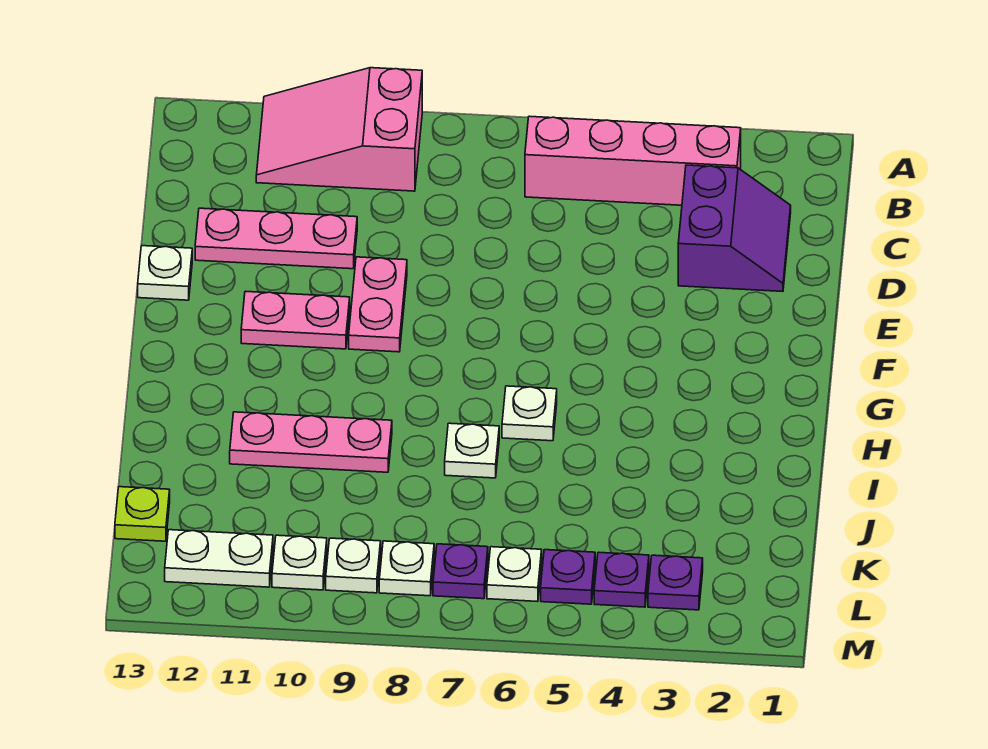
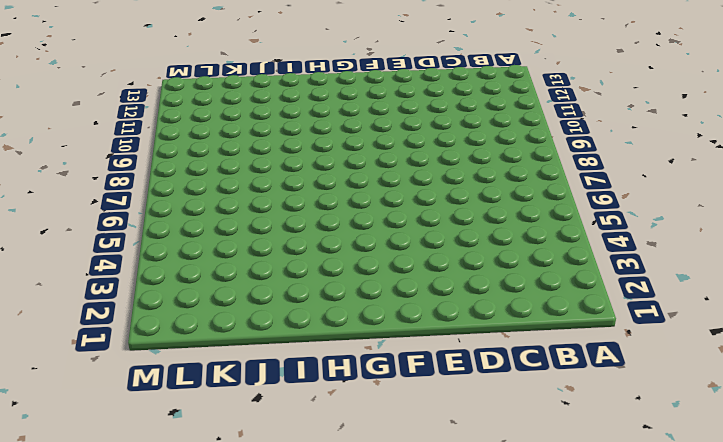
none -> pink 2x3 slope [256,68,422,191]
none -> pink 1x4 brick [525,116,741,205]
none -> purple 2x2 slope [678,165,791,291]

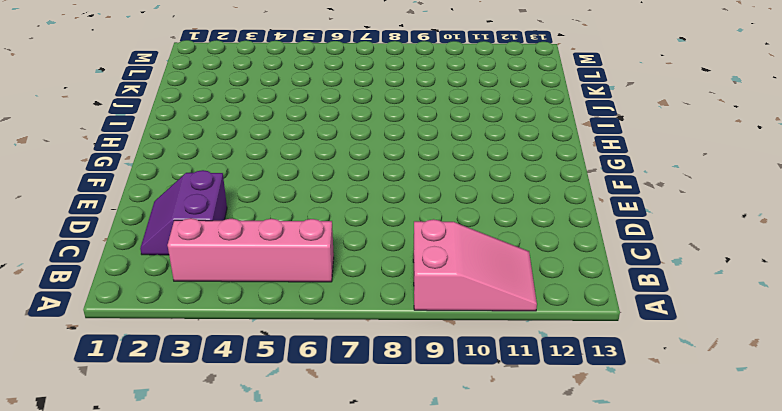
none -> pink 1x3 plate [195,208,357,269]
none -> pink 1x2 plate [349,257,407,352]
none -> white 1x1 plate [138,246,192,300]

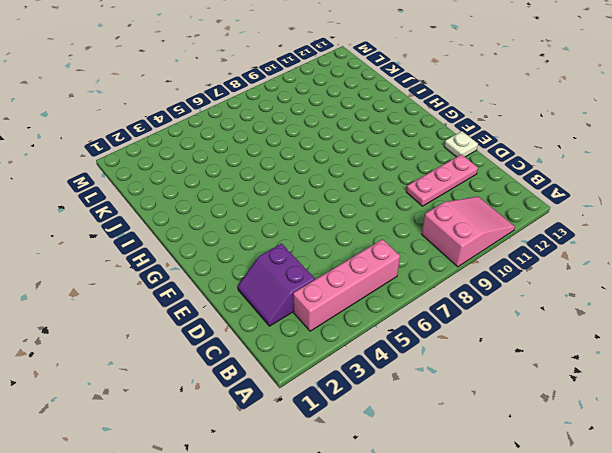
none -> pink 1x2 plate [349,257,407,352]
none -> pink 1x2 plate [241,291,350,349]
none -> white 1x1 plate [502,386,557,441]

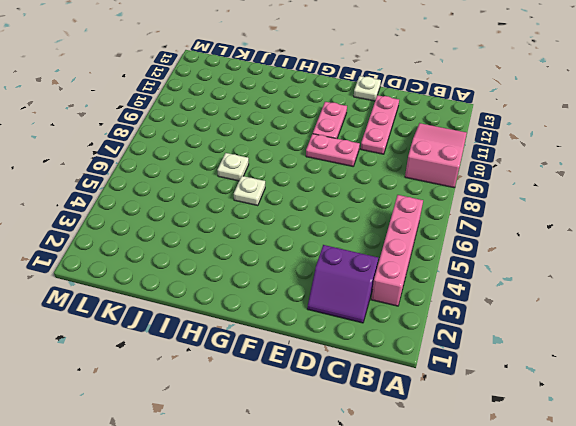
none -> pink 1x3 plate [230,412,392,472]
none -> lime 1x1 plate [115,487,170,541]
none -> purple 1x1 plate [648,555,703,610]

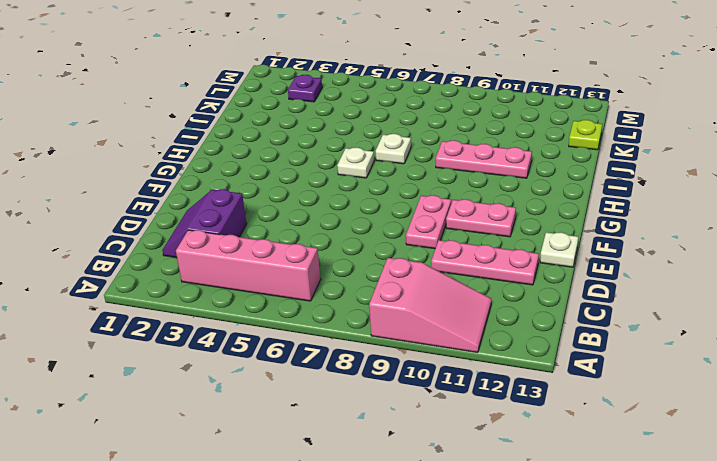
none -> purple 1x1 plate [594,552,649,607]
none -> purple 1x1 plate [541,550,595,604]
none -> white 1x1 plate [487,547,542,602]

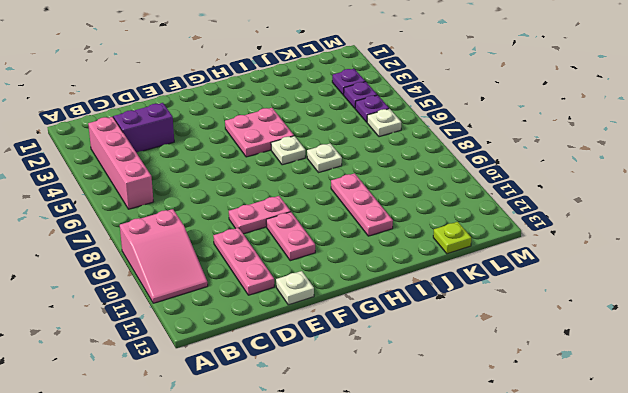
pink 2x2 plate [225,108,294,157] -> none
none -> purple 1x1 plate [433,544,488,599]
none -> white 1x1 plate [379,541,434,596]
none -> white 1x1 plate [326,538,381,593]

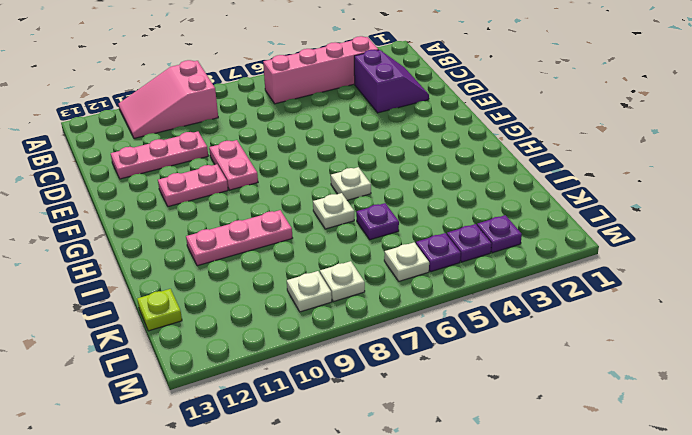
purple 1x1 plate [356,203,399,240] -> purple 1x1 plate moved to [433,544,488,599]
none -> white 1x1 plate [138,246,192,300]
none -> white 1x1 plate [272,535,327,590]
none -> white 1x2 plate [165,530,273,587]

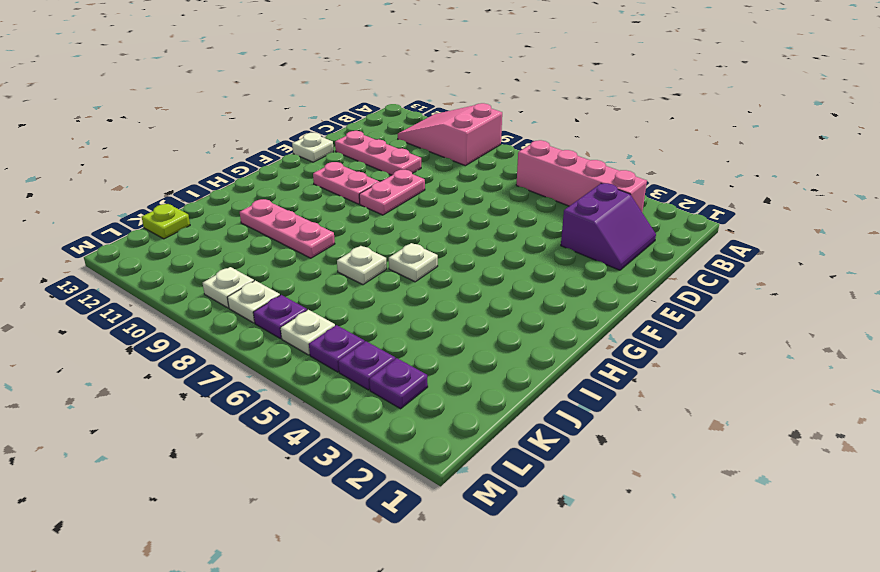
none -> white 1x1 plate [272,535,327,590]
none -> white 1x2 plate [165,530,273,587]

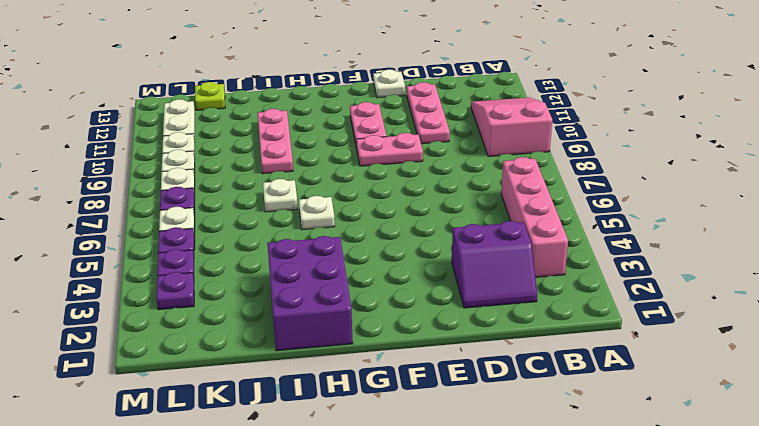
purple 2x3 brick [267,236,353,351] -> none

